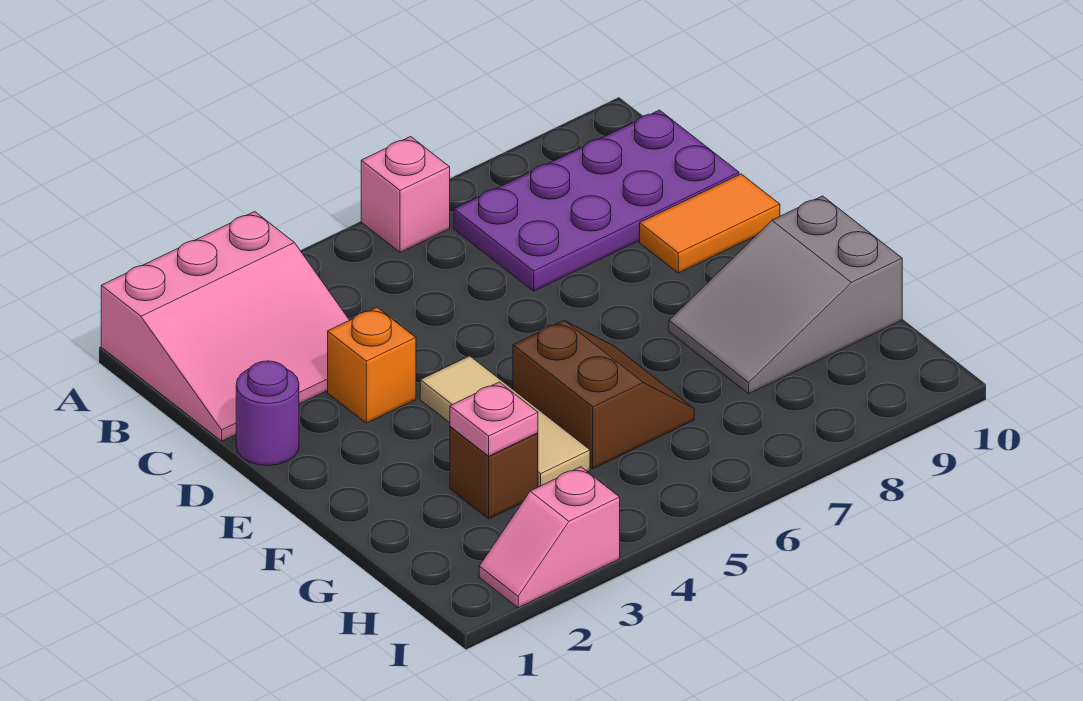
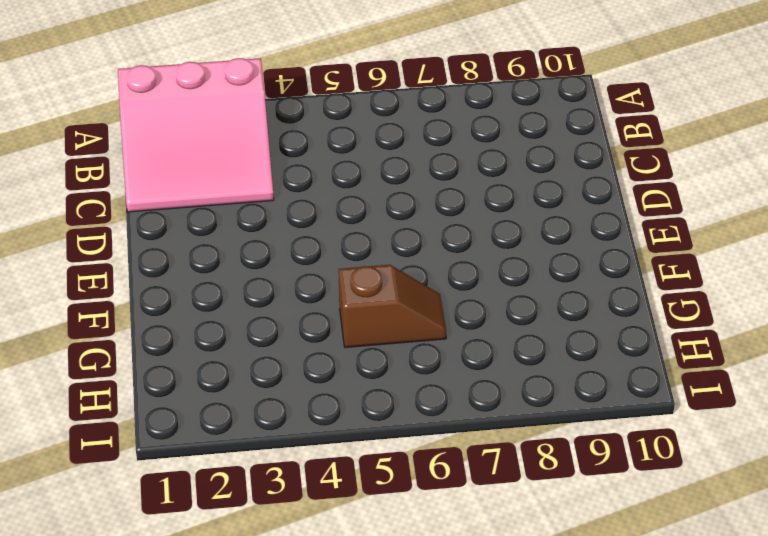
brown 1x2 slope [339,265,446,347] -> brown 2x2 slope [513,320,694,469]
none -> pink 1x1 brick [361,137,450,252]
none -> purple 2x4 plate [454,110,739,291]
none -> purple 1x1 round brick [236,361,299,466]

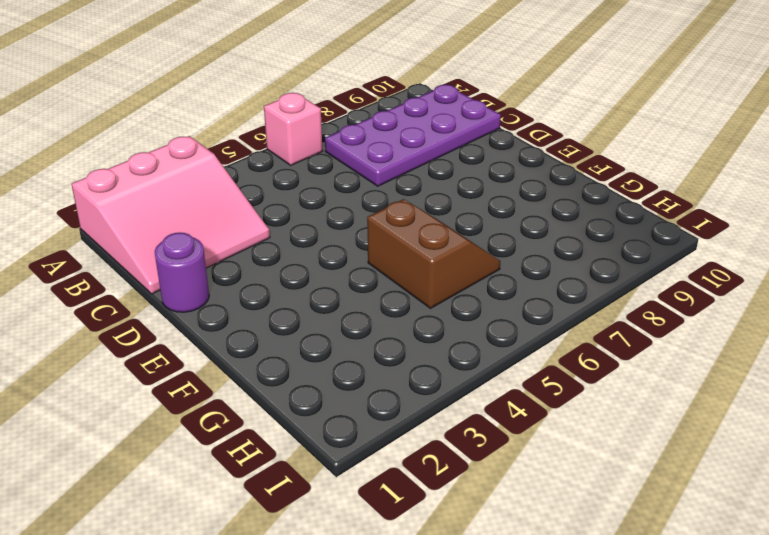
none -> orange 1x1 brick [328,307,416,423]
none -> orange 1x2 tile [640,174,780,273]
none -> tan 1x3 tile [420,356,590,487]

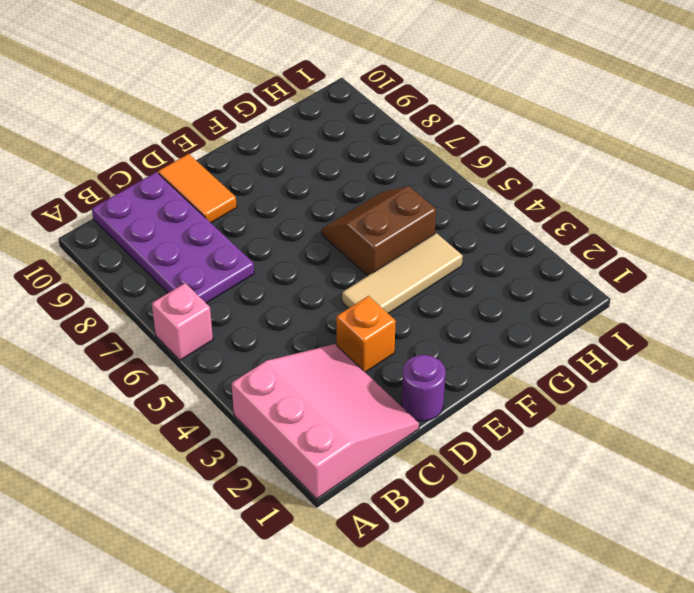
none -> grey 2x3 slope [669,196,902,394]
none -> brown 1x1 brick [450,427,538,519]
none -> pink 1x2 slope [479,467,620,608]

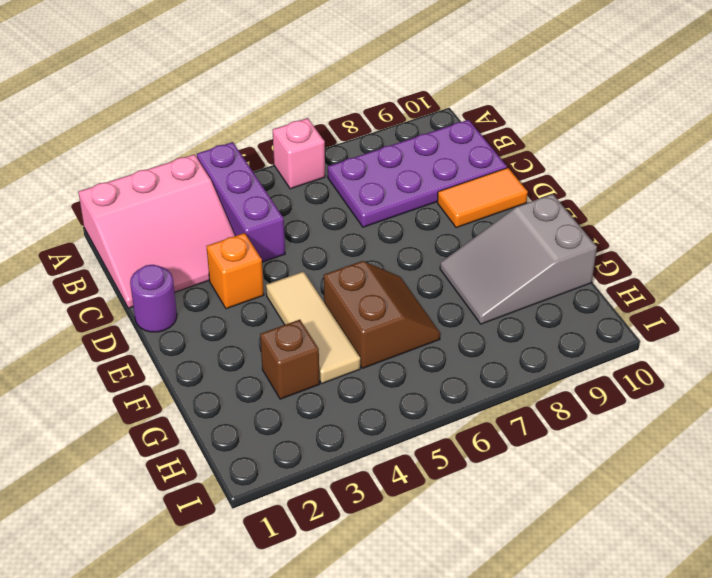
purple 1x3 brick [197,142,285,262] -> none
none -> pink 1x2 slope [479,467,620,608]
none -> pink 1x1 plate [450,382,538,456]

